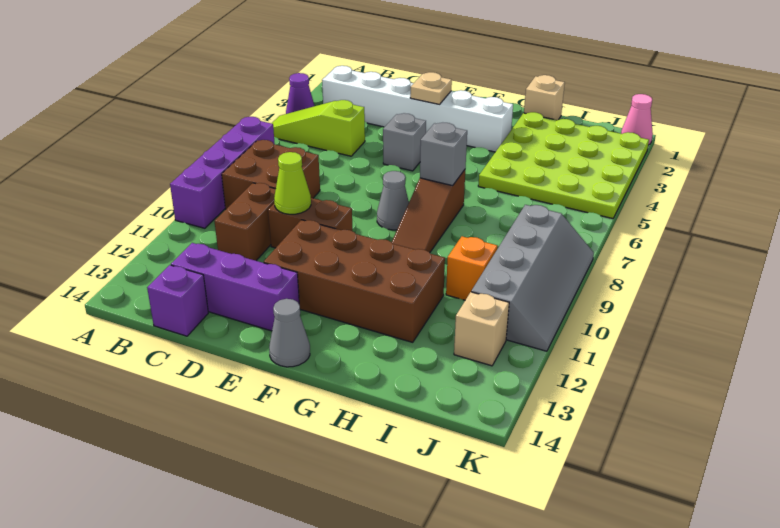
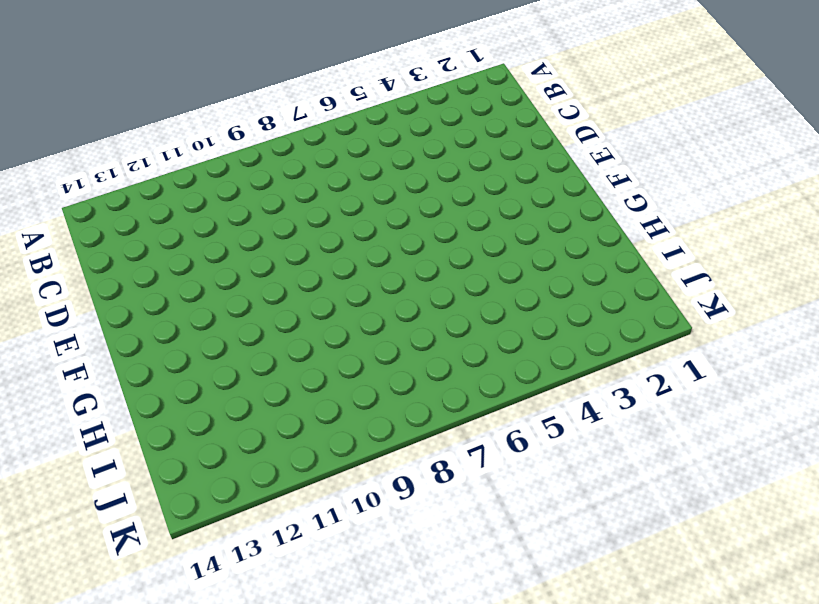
none -> purple 1x1 cone [286,73,314,114]
none -> lime 1x3 slope [272,100,365,156]
none -> purple 1x4 brick [170,117,275,228]

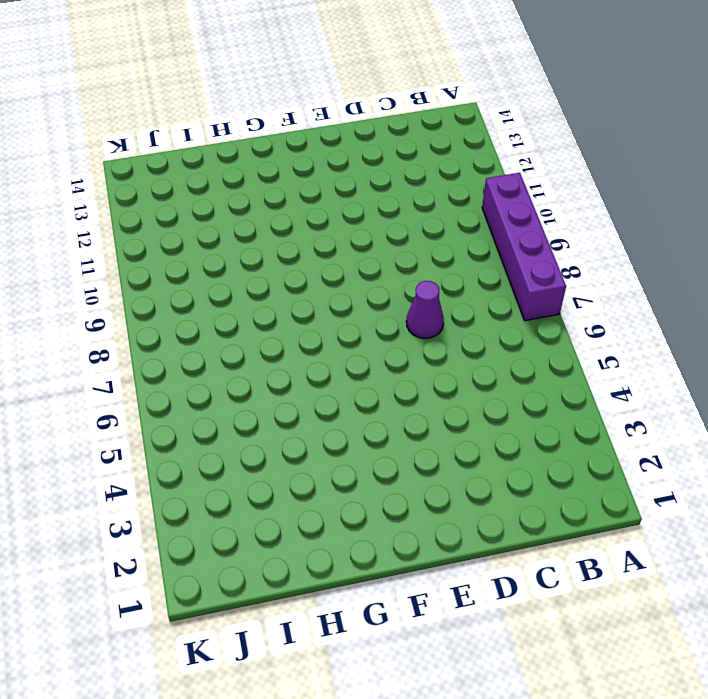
purple 1x1 cone [406,281,444,338] -> purple 1x1 cone moved to [286,73,314,114]
none -> lime 1x3 slope [272,100,365,156]
none -> white 1x6 brick [322,66,513,152]
none -> brown 2x2 brick [222,140,320,209]

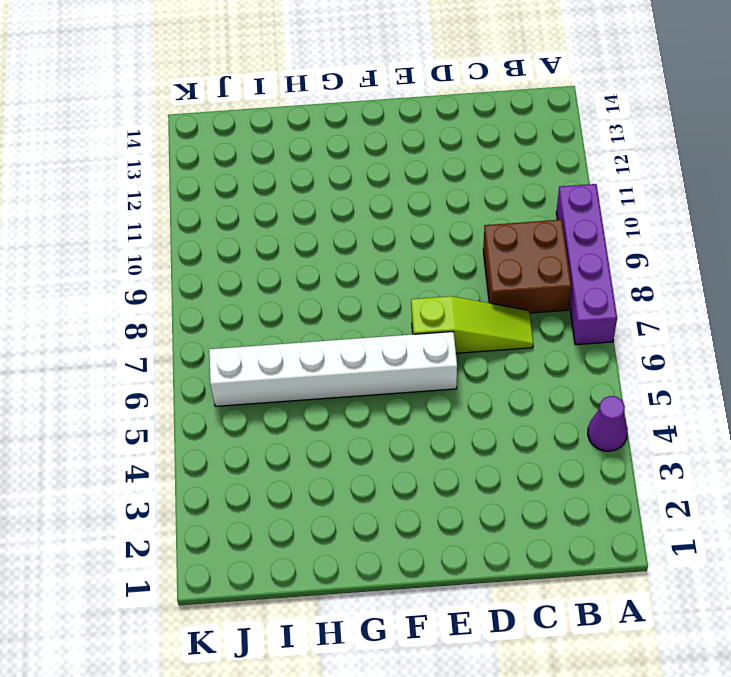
lime 1x3 slope [411,296,533,353] -> lime 1x3 slope moved to [272,100,365,156]
white 1x6 brick [209,332,457,406] -> white 1x6 brick moved to [322,66,513,152]
none -> brown 1x2 brick [215,183,276,261]
none -> purple 1x3 brick [171,243,299,331]
none -> purple 1x1 brick [147,265,208,336]

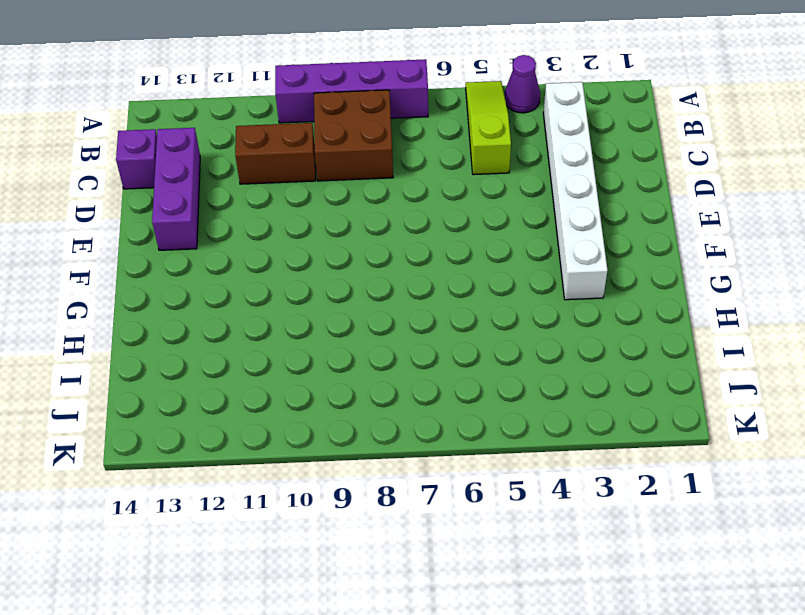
none -> brown 1x2 brick [268,198,352,248]
none -> grey 1x1 brick [383,113,426,171]
none -> brown 2x4 brick [264,220,445,342]

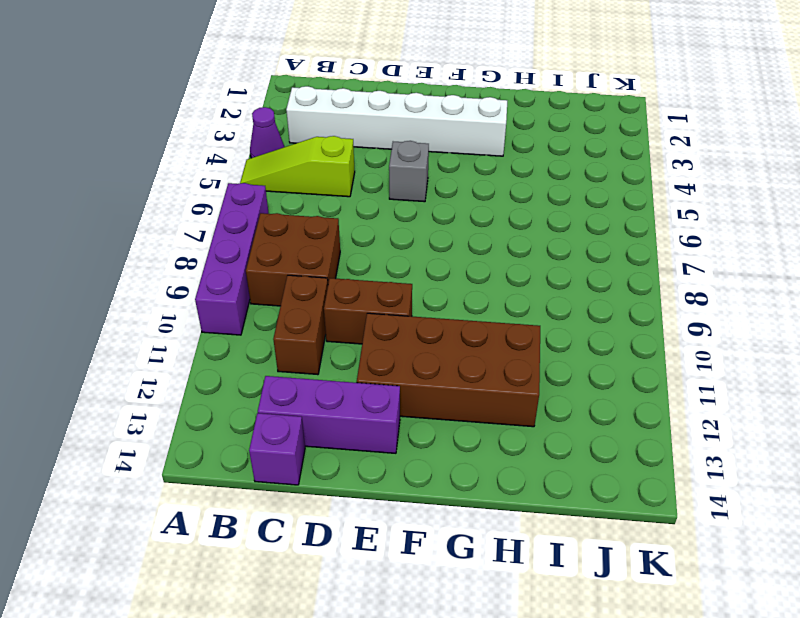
none -> grey 1x1 cone [377,171,409,230]
none -> grey 1x1 cone [269,299,310,367]
none -> brown 1x3 slope [392,170,465,252]

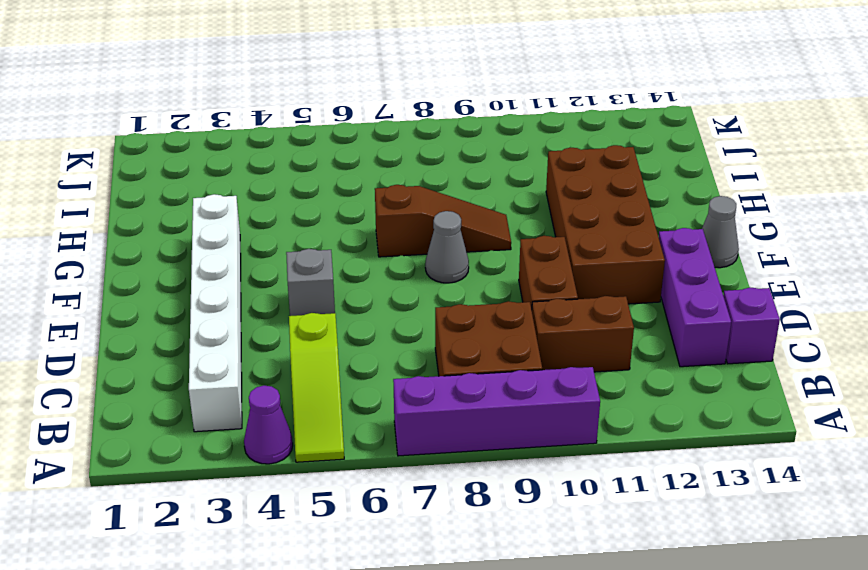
none -> tan 1x1 brick [524,75,565,120]
none -> lime 4x4 plate [478,112,649,219]
none -> orange 1x1 brick [446,236,498,300]

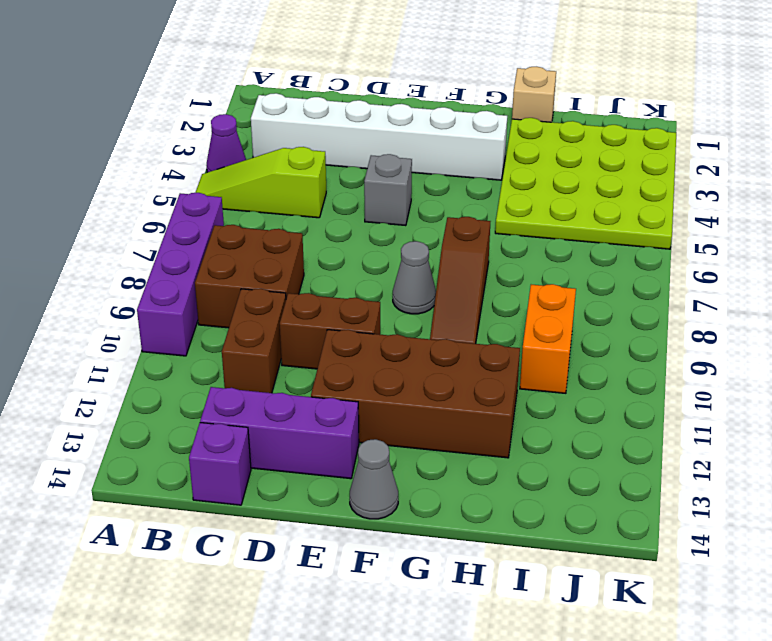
orange 1x2 brick [520,284,576,393] -> orange 1x1 brick [446,236,498,300]
none -> grey 2x4 slope [471,205,594,351]
none -> tan 1x1 brick [454,292,509,366]
none -> pink 1x1 cone [621,94,653,145]

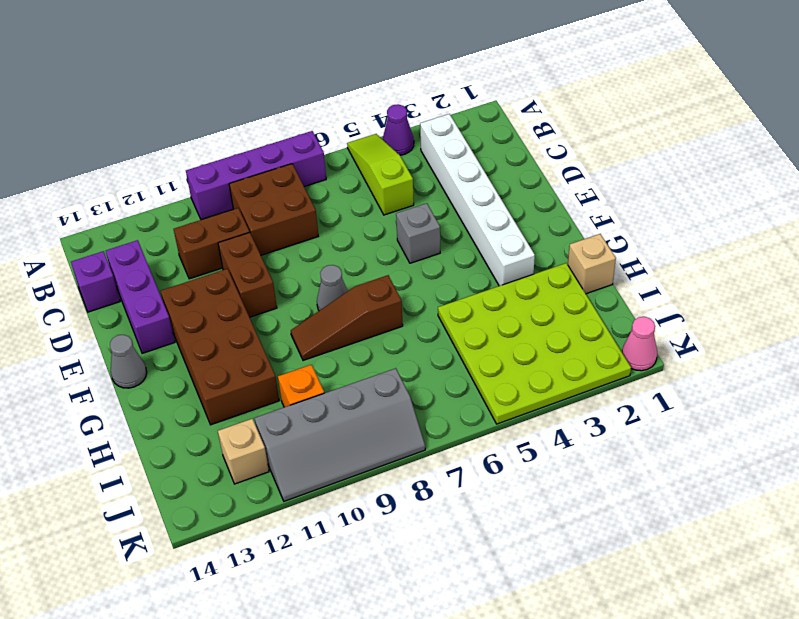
none -> lime 1x1 cone [274,152,311,214]
none -> tan 1x1 plate [410,72,452,104]
none -> grey 1x1 brick [420,123,467,186]

